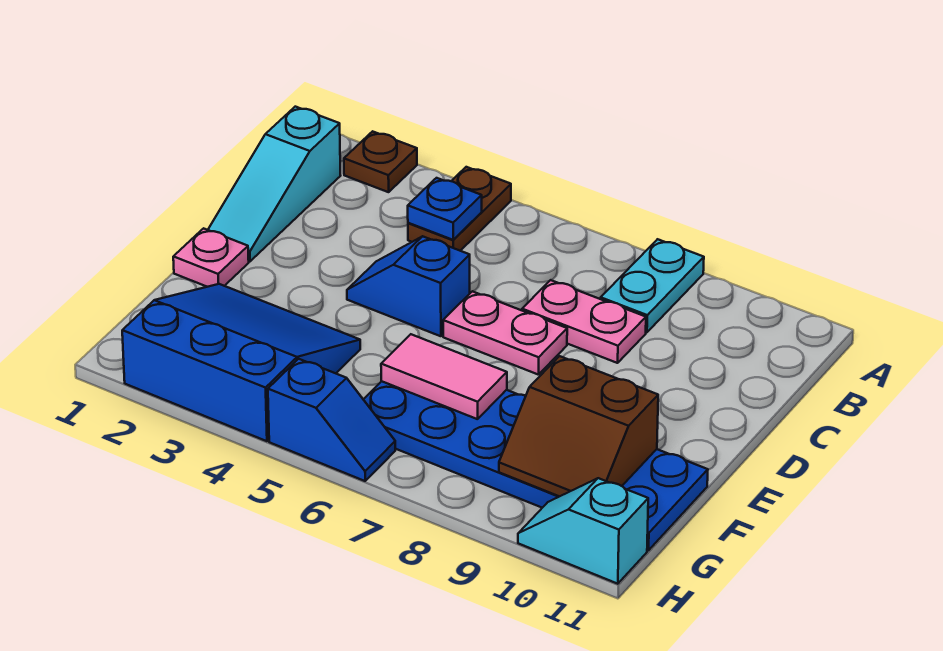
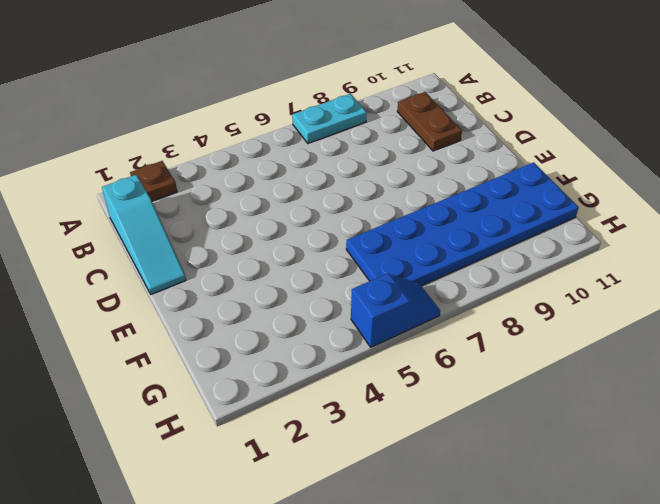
cyan 1x2 plate [292,94,367,144] -> cyan 1x2 plate turned to [601,239,704,332]
brown 1x2 plate [397,92,462,151] -> brown 1x2 plate moved to [408,167,511,251]
none -> pink 1x2 plate [522,280,646,363]
none -> blue 1x2 slope [347,236,470,336]
none -> pink 1x2 plate [443,291,567,375]

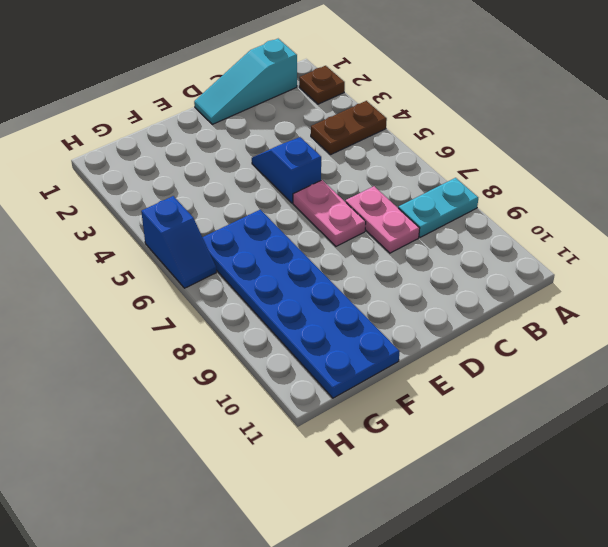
none -> pink 1x1 plate [173,228,249,287]
none -> blue 3x3 slope [122,284,360,441]
none -> cyan 1x2 slope [518,478,648,584]

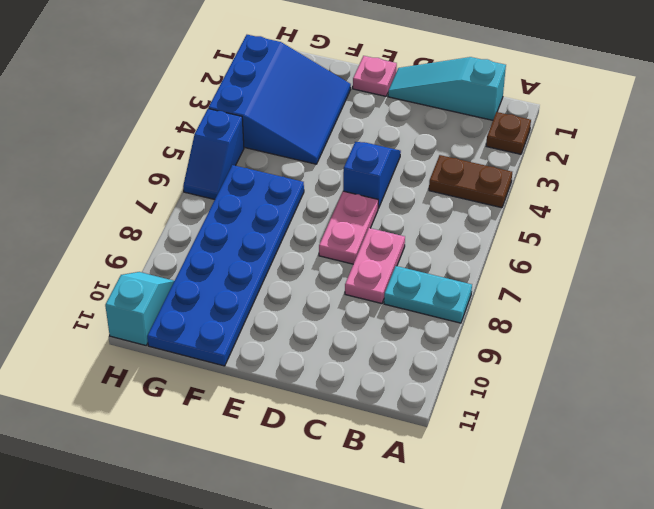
none -> blue 1x1 plate [408,178,482,240]
none -> pink 1x2 tile [381,334,507,419]
none -> brown 2x2 slope [499,356,658,497]

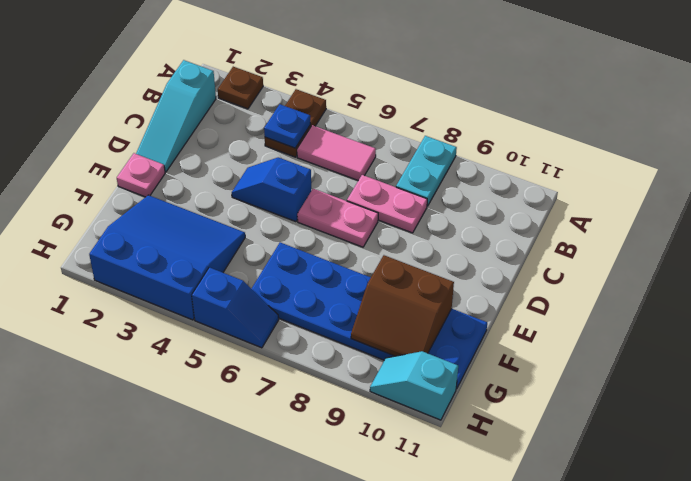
pink 1x2 tile [297,125,376,180] -> pink 1x2 tile moved to [381,334,507,419]

